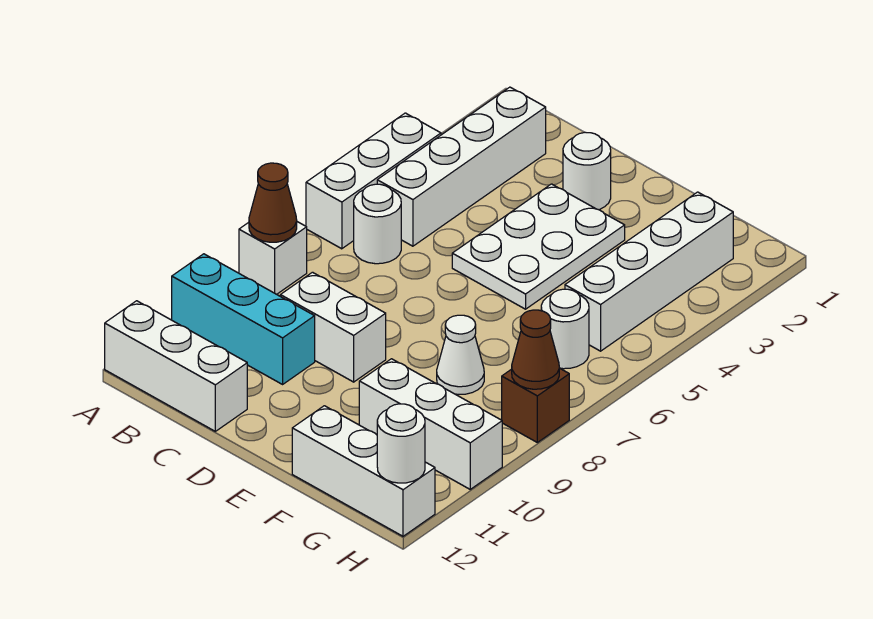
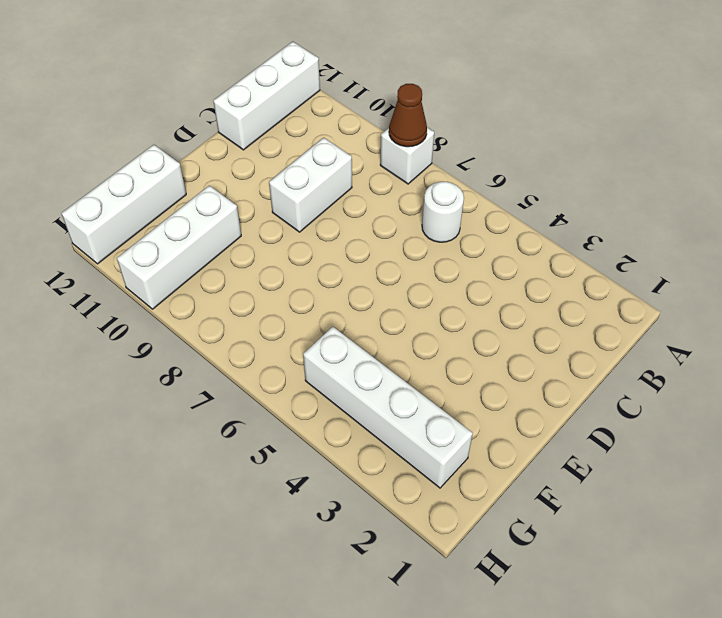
none -> white 1x3 brick [306,113,441,249]
none -> cyan 1x3 brick [172,254,315,384]
none -> white 1x4 brick [377,87,546,246]

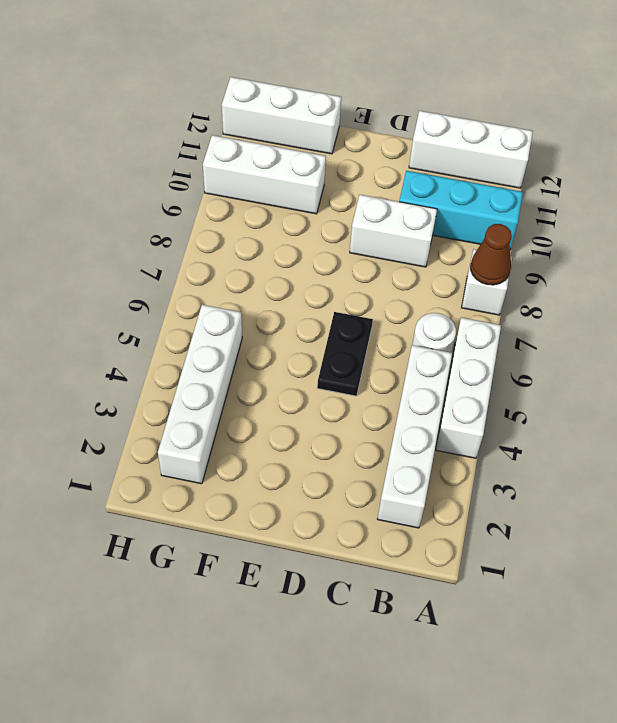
black 1x2 plate [317,312,373,396] -> white 2x3 plate [452,184,625,309]
none -> white 1x1 round brick [563,132,611,210]
none -> white 1x1 cone [437,315,484,394]
none -> white 1x1 round brick [541,289,589,369]

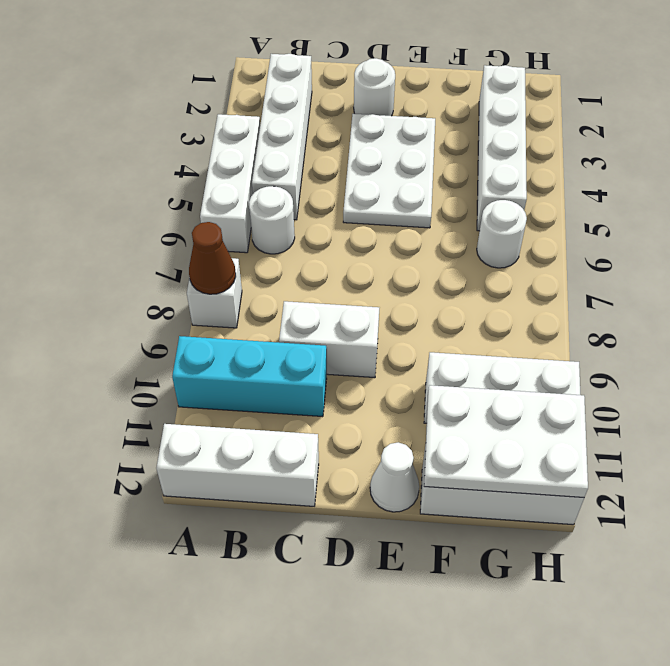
white 1x1 cone [370,442,419,512] -> white 1x1 cone moved to [437,315,484,394]
white 2x3 plate [424,385,588,497] -> white 1x1 round brick [377,404,425,483]
none -> brown 1x1 brick [502,368,569,442]
none -> brown 1x1 cone [512,310,559,389]

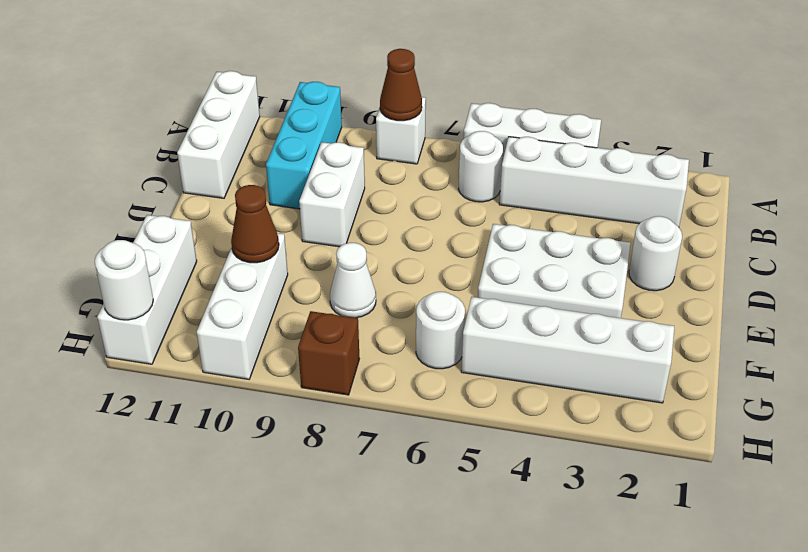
brown 1x1 cone [231,185,279,263] -> brown 1x1 cone moved to [512,310,559,389]

